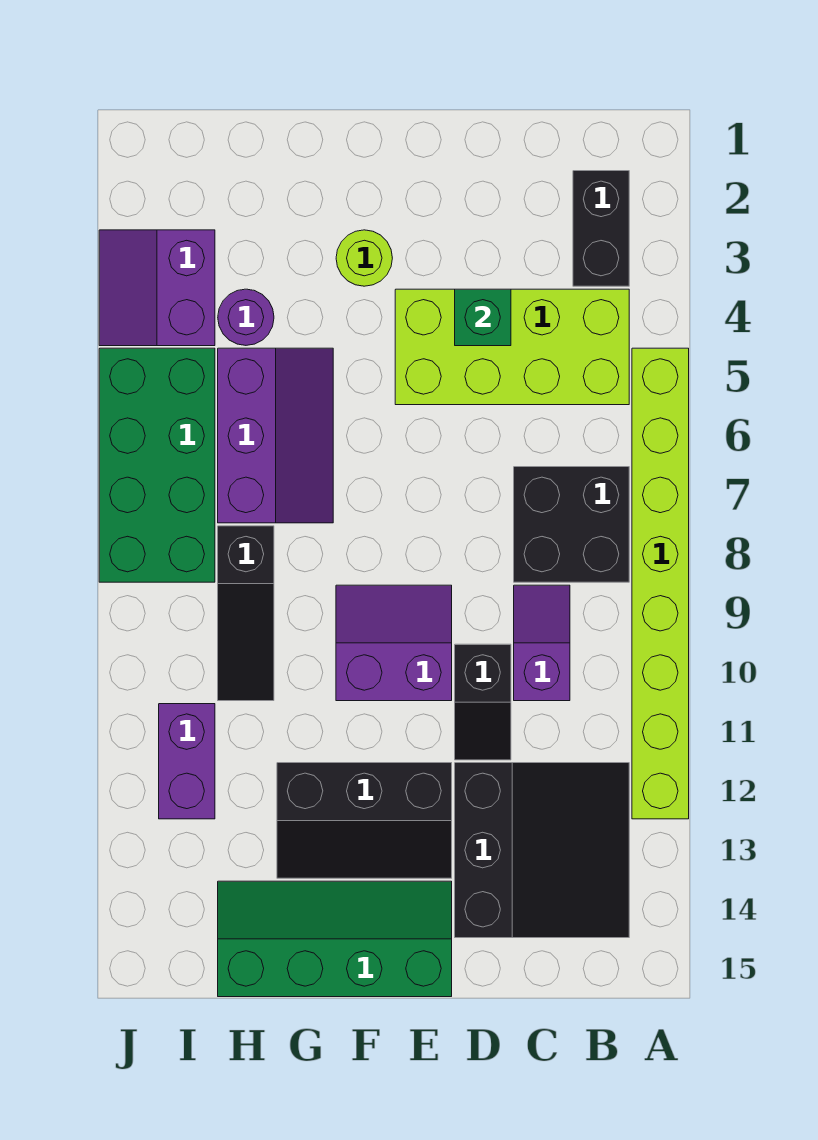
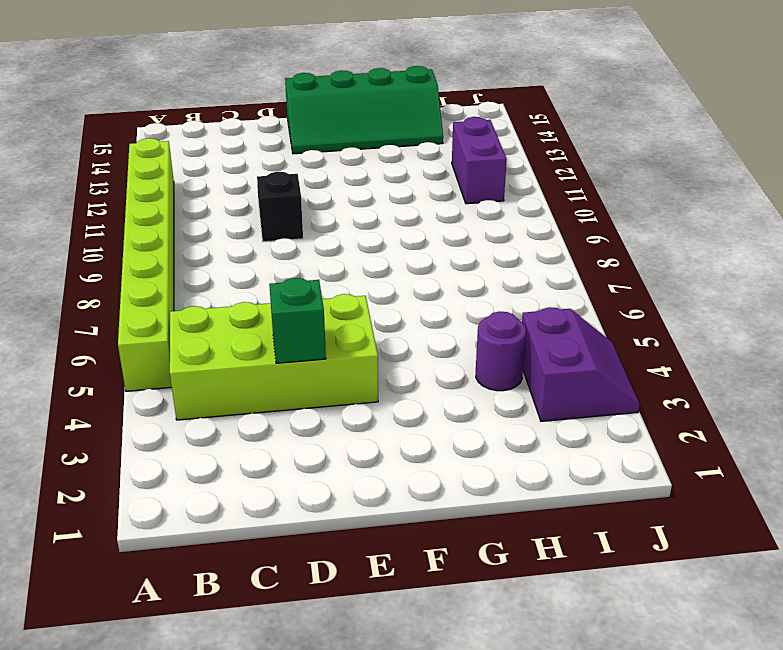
none -> black 1x2 brick [573,171,629,286]
none -> black 2x2 brick [514,467,629,582]
none -> black 3x3 slope [455,763,629,938]

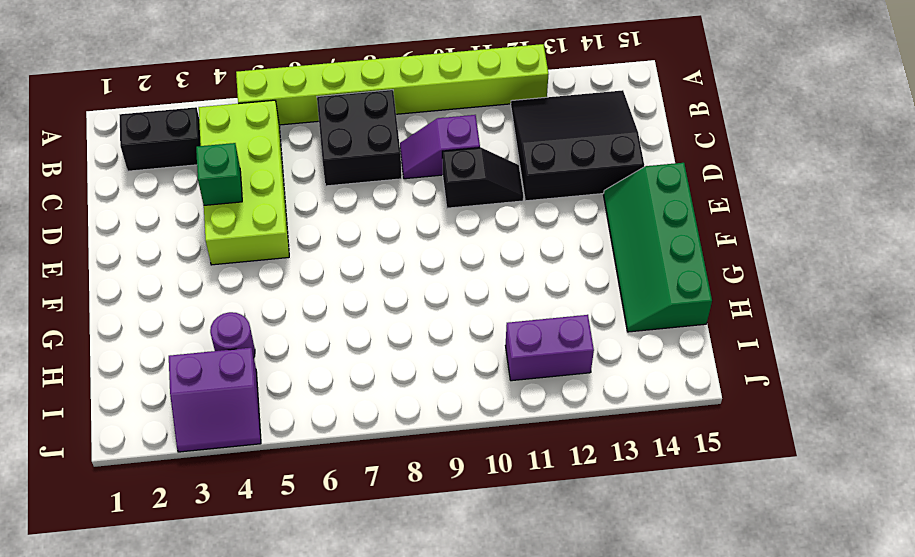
none -> purple 2x2 slope [336,585,452,701]
none -> black 2x3 slope [277,763,452,878]
none -> lime 1x1 round brick [336,230,392,286]

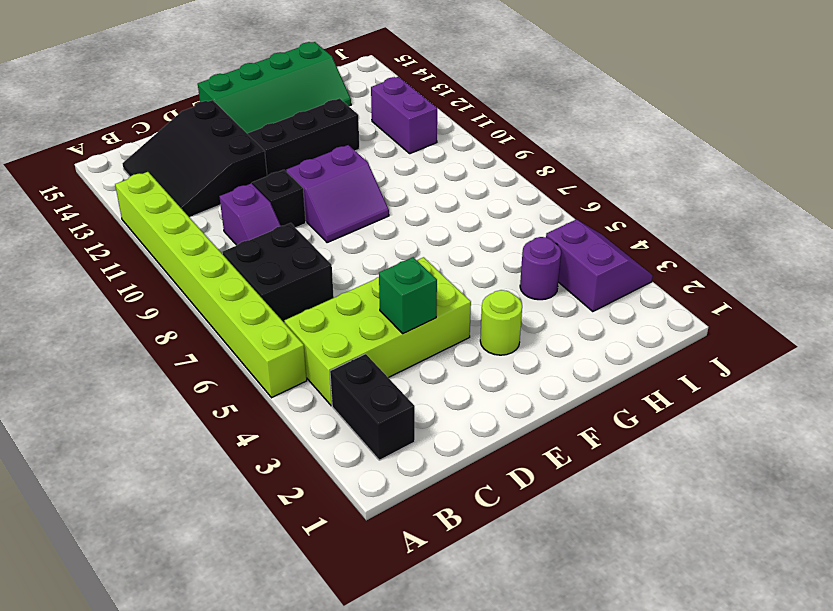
none -> purple 2x3 slope [218,348,333,523]
none -> black 1x3 slope [218,526,274,701]
none -> green 2x4 brick [99,348,215,582]

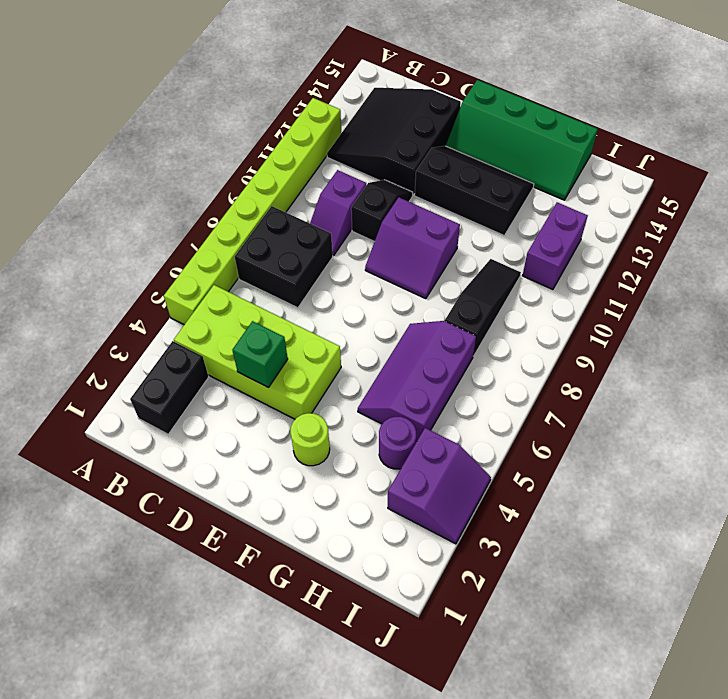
none -> green 2x4 brick [99,348,215,582]

